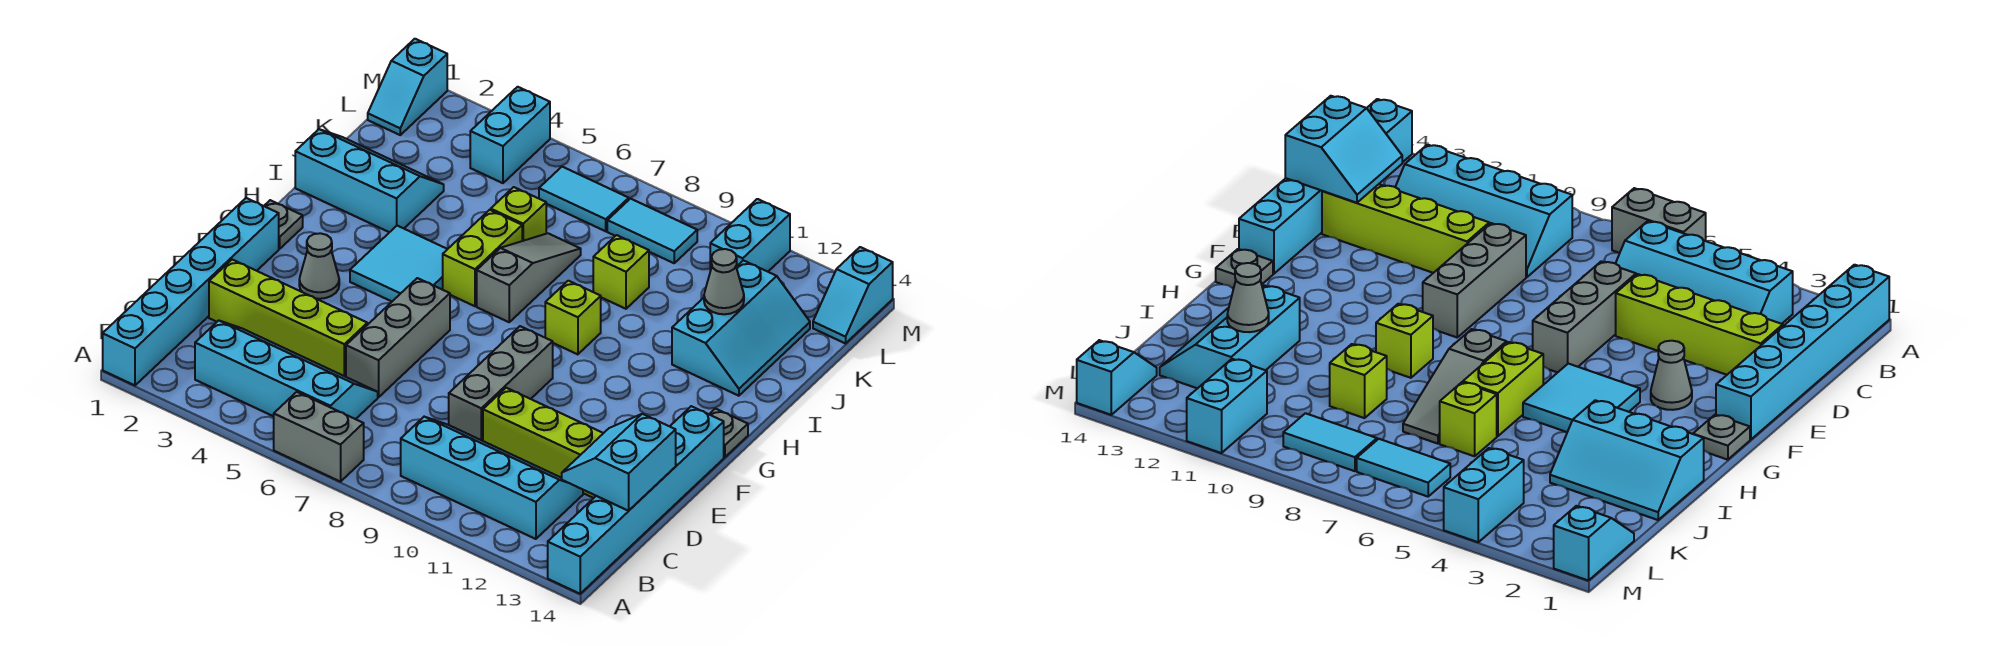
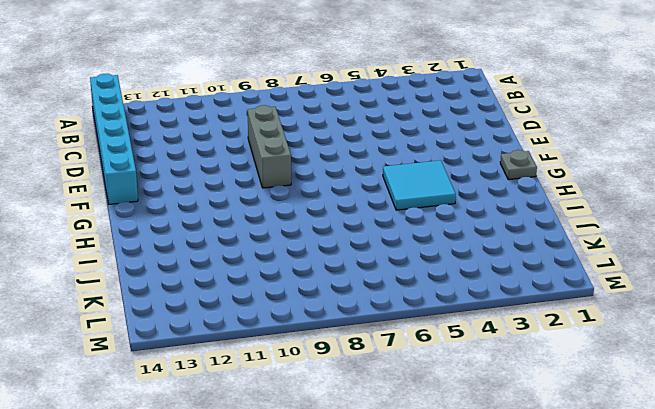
none -> cyan 1x6 brick [103,198,279,385]
none -> grey 1x2 brick [274,392,364,482]
none -> cyan 2x4 slope [195,320,378,419]

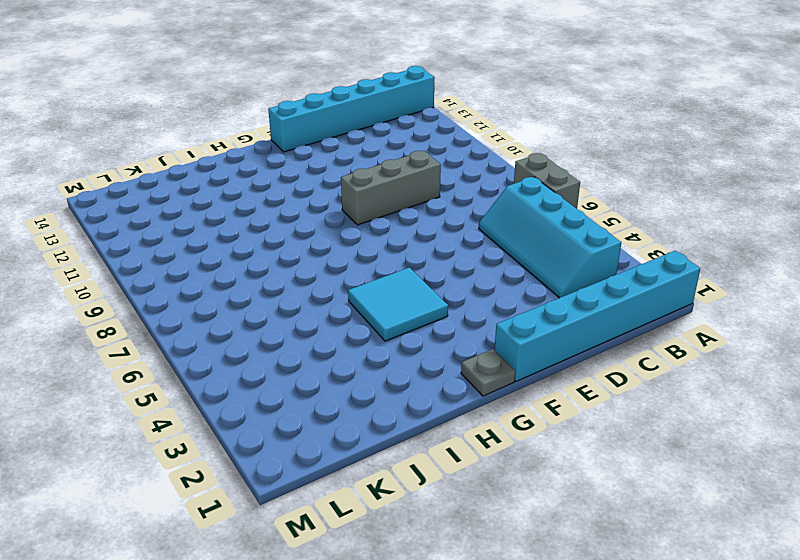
none -> cyan 2x4 slope [401,417,583,539]
none -> lime 1x4 brick [209,260,367,377]
none -> grey 1x3 brick [346,278,450,397]

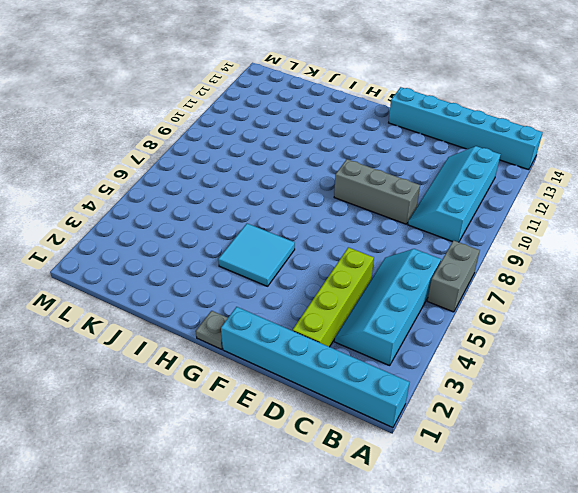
none -> grey 1x3 brick [346,278,450,397]
none -> lime 1x4 brick [483,388,603,498]
none -> grey 1x1 cone [299,233,339,299]

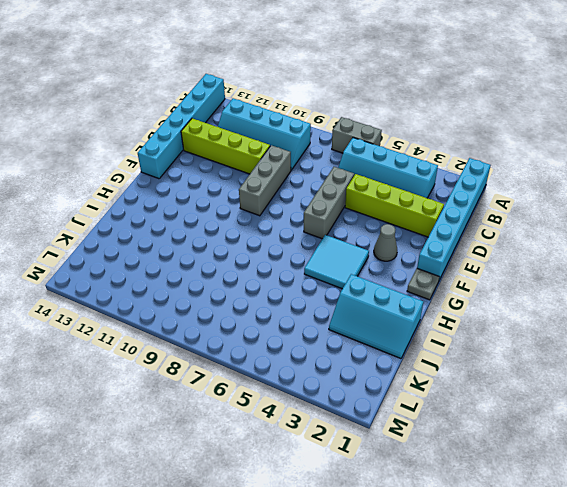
none -> grey 1x1 plate [709,409,748,457]
none -> lime 1x2 brick [443,210,522,306]
none -> grey 1x3 slope [477,233,581,322]

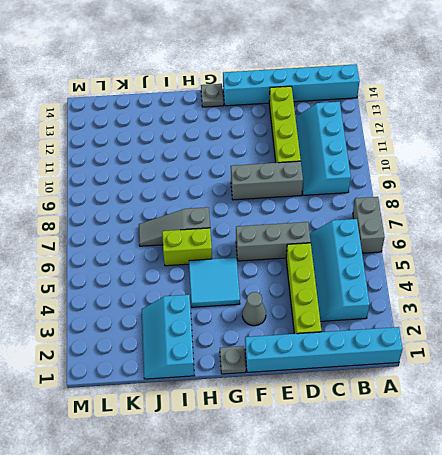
none -> lime 1x1 brick [545,281,601,354]
none -> cyan 2x3 slope [672,260,810,396]
none -> lime 1x1 brick [491,187,546,241]

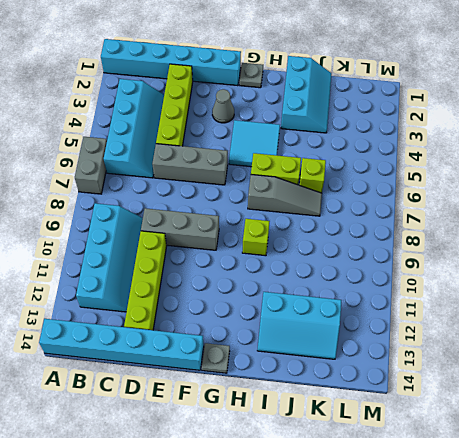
none -> lime 1x1 brick [593,235,649,309]
none -> cyan 1x2 slope [368,39,447,135]
none -> cyan 1x2 brick [470,87,550,183]

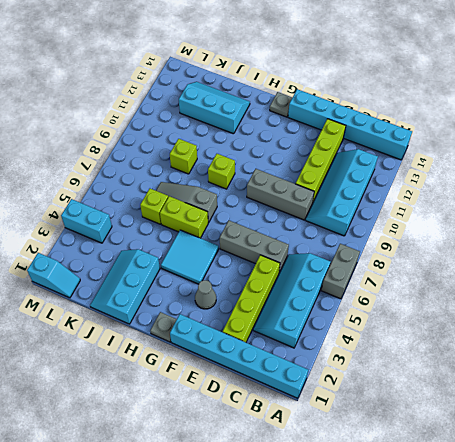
none -> cyan 1x2 tile [539,167,629,231]
none -> cyan 1x2 tile [607,199,697,263]
none -> cyan 1x2 brick [710,199,790,272]

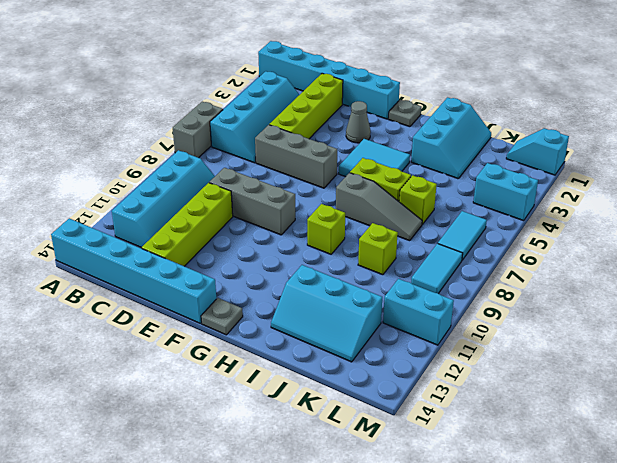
none -> cyan 1x2 slope [813,247,893,344]
none -> cyan 2x2 slope [562,414,676,511]
none -> grey 1x1 cone [704,249,744,314]

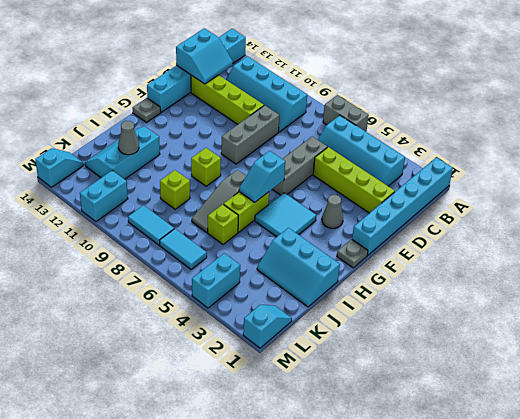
cyan 1x2 slope [239,151,285,202] -> none

